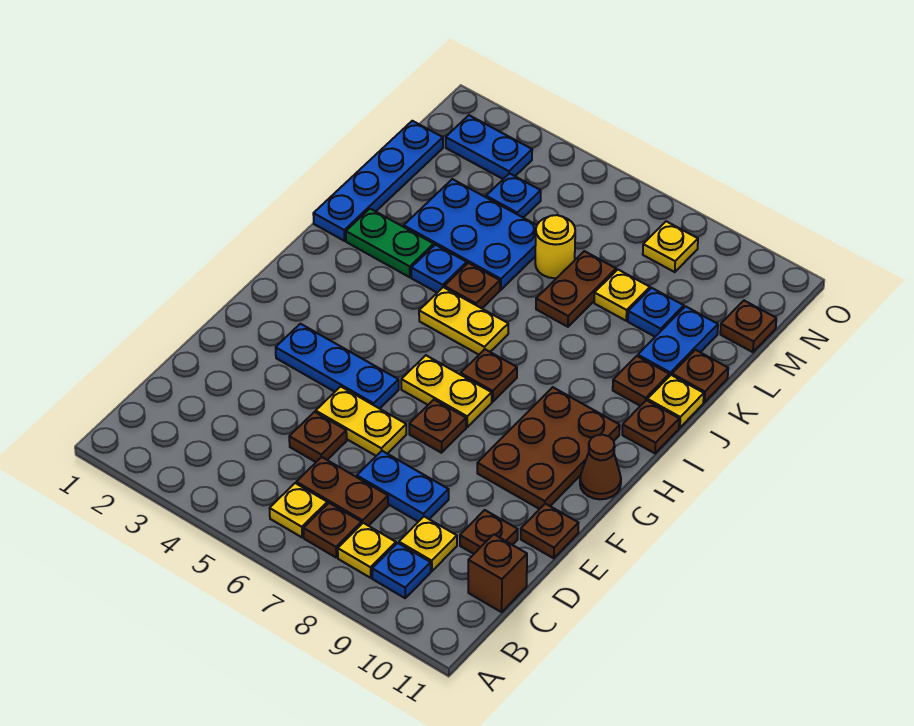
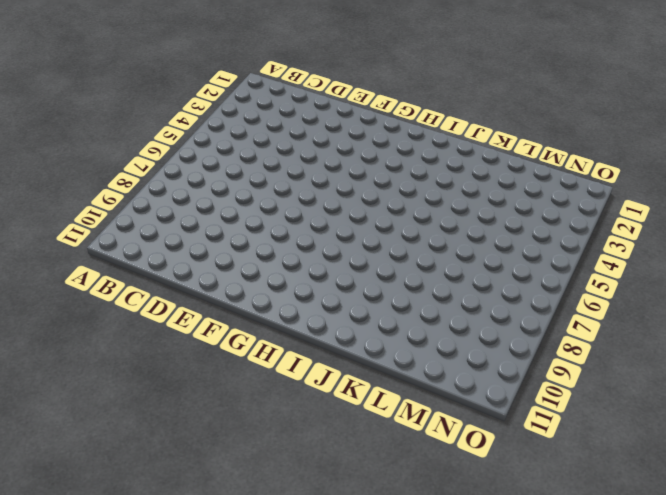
none -> yellow 1x1 plate [270,483,327,537]
none -> brown 1x1 plate [304,503,362,557]
none -> yellow 1x1 plate [338,523,396,578]
none -> blue 1x1 plate [372,543,431,598]

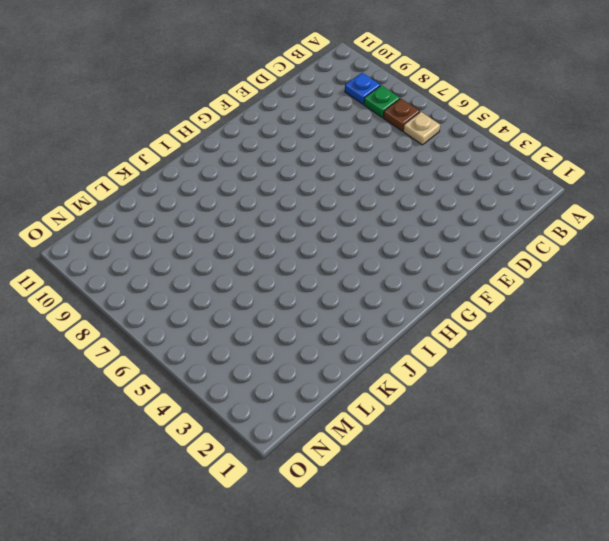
tan 1x1 plate [403,112,440,145] -> yellow 1x1 plate [270,483,327,537]
green 1x1 plate [364,85,400,117] -> yellow 1x1 plate [338,523,396,578]
none -> brown 1x2 plate [296,457,388,526]
none -> yellow 1x1 plate [399,517,457,571]
none -> brown 1x1 brick [468,534,527,612]
none -> brown 1x1 plate [289,412,347,462]

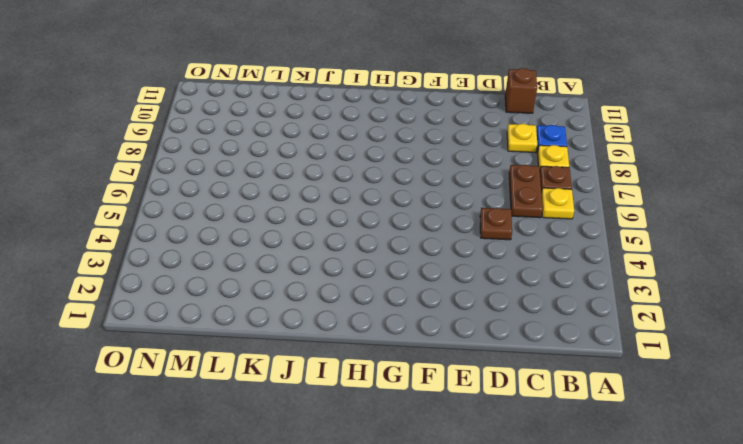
none -> blue 1x2 plate [357,451,449,522]
none -> brown 1x1 plate [460,510,518,554]
none -> yellow 1x2 plate [316,387,406,456]
none -> brown 1x1 plate [521,504,578,558]

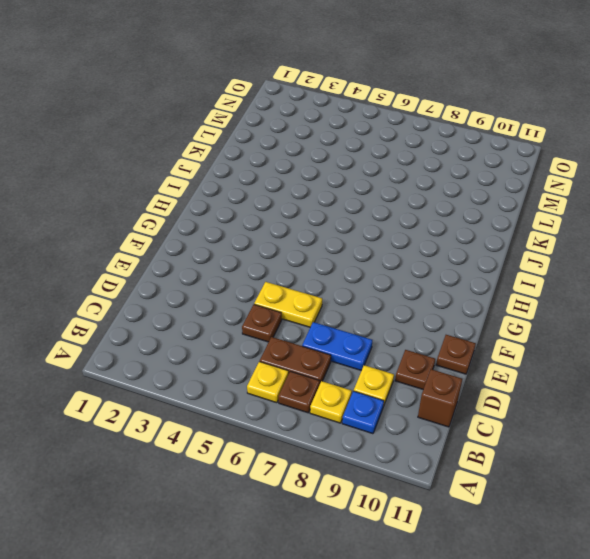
none -> blue 1x3 plate [276,324,399,409]
none -> brown 1x1 plate [409,400,466,453]
none -> brown 2x3 plate [477,387,620,509]
none -> yellow 1x2 plate [401,355,492,427]

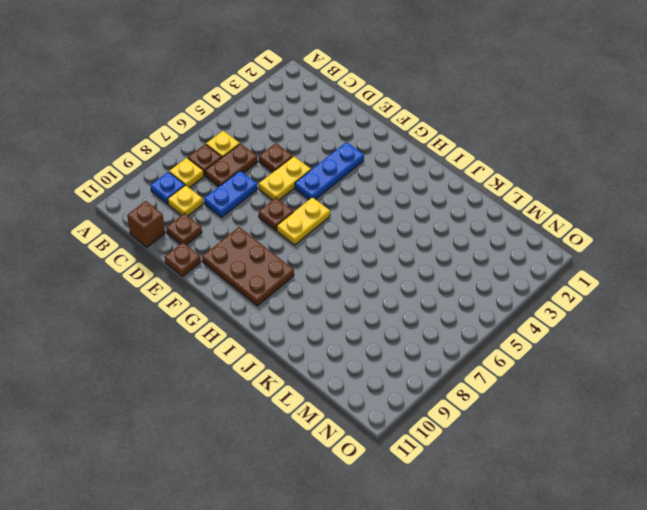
none -> brown 1x1 cone [580,435,621,499]
none -> brown 1x1 plate [461,349,517,402]
none -> yellow 1x2 plate [419,287,508,355]
none -> brown 1x1 plate [622,400,679,453]

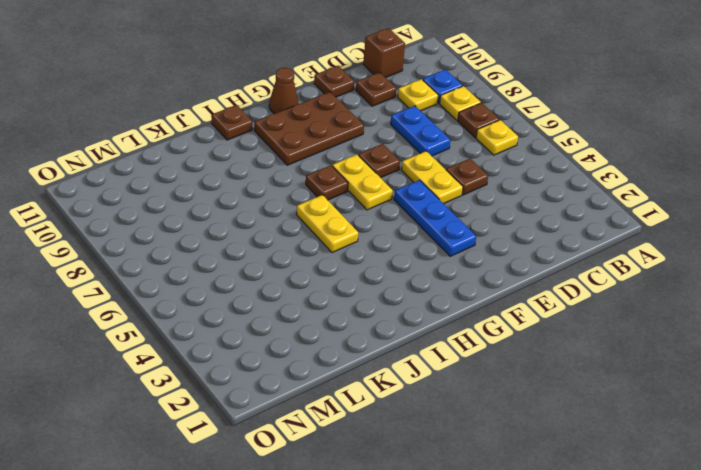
none -> brown 1x2 plate [296,457,388,526]
none -> blue 1x4 plate [313,121,443,241]
none -> green 1x2 plate [346,209,434,277]
none -> blue 1x1 plate [411,245,467,293]

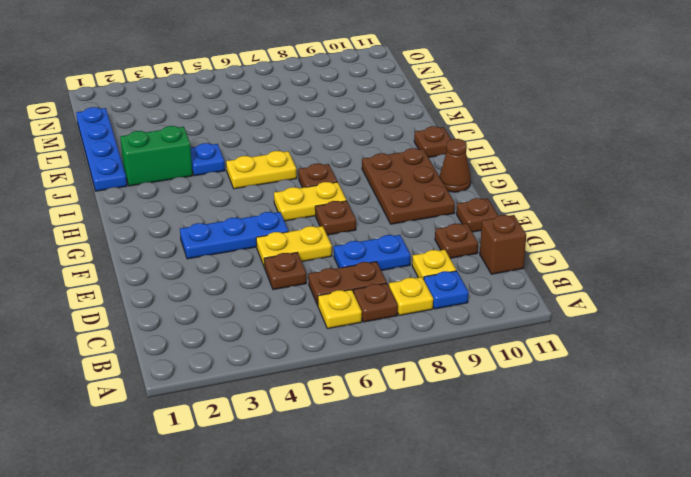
green 1x2 brick [120,126,193,186] -> green 1x2 plate [346,209,434,277]
none -> brown 1x1 plate [444,263,500,308]
none -> brown 1x1 plate [613,356,669,406]
none -> yellow 1x1 plate [647,375,704,428]
none -> blue 2x3 plate [404,179,537,290]

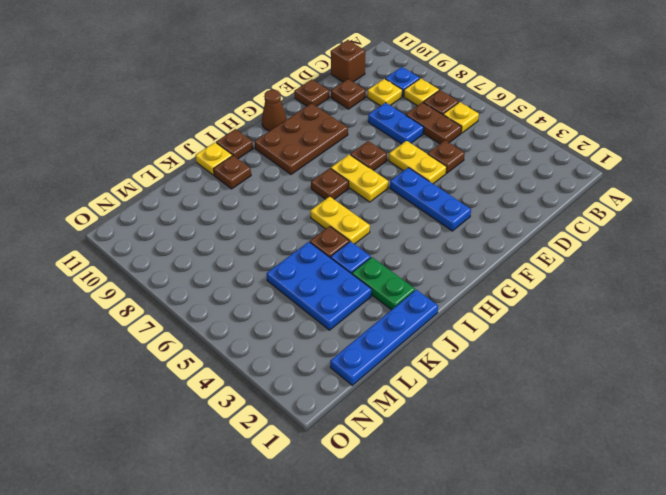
none -> brown 1x2 plate [536,251,616,327]
none -> blue 1x2 plate [638,306,718,376]
none -> brown 1x1 plate [672,350,728,402]
none -> yellow 1x1 round brick [535,215,575,278]

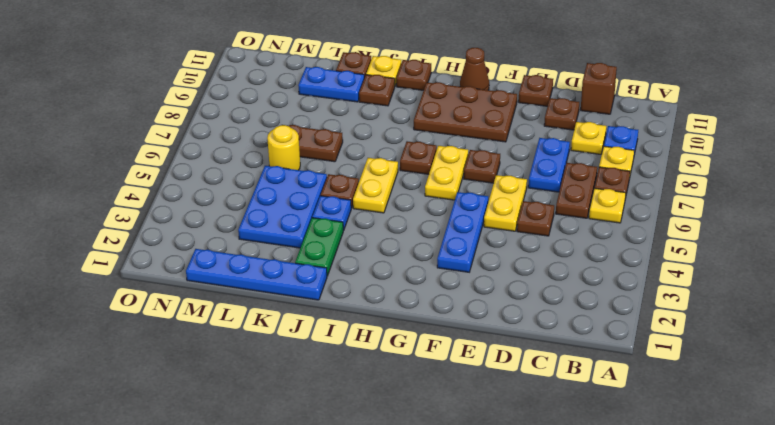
none -> yellow 1x1 plate [594,270,650,321]
none -> blue 1x1 plate [628,288,684,337]
none -> blue 1x1 plate [486,174,541,218]
none -> brown 1x1 plate [720,301,776,352]

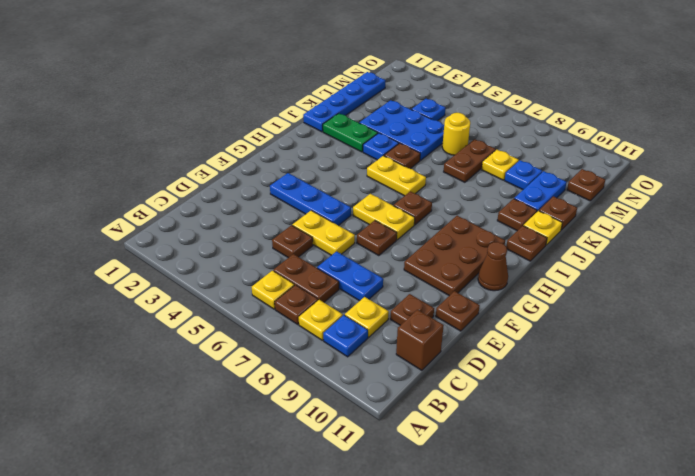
none -> blue 1x2 plate [446,115,532,179]
none -> yellow 1x1 plate [643,221,698,272]

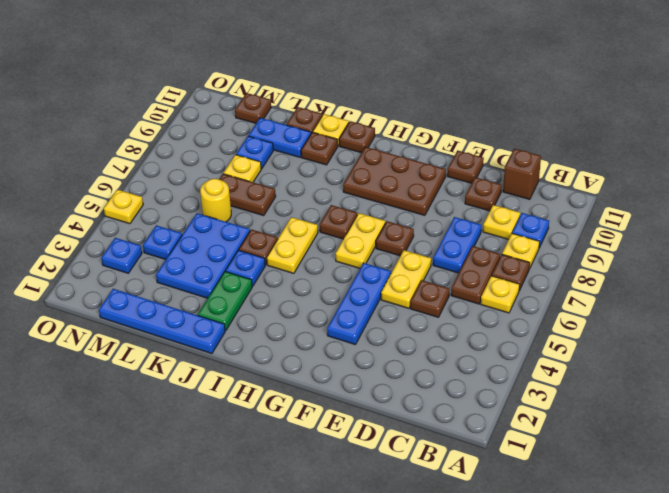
blue 1x1 plate [101,238,142,273] -> blue 1x2 plate [446,115,532,179]
yellow 1x1 plate [104,189,143,224] -> yellow 1x1 plate moved to [643,221,698,272]
none -> brown 1x1 cone [580,435,621,499]

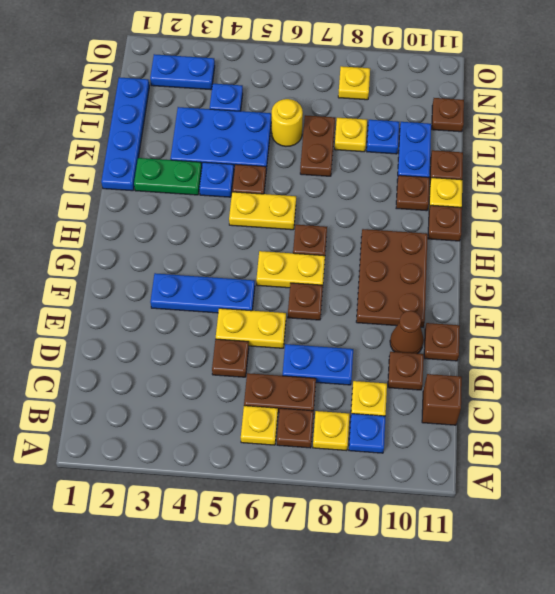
brown 1x1 cone [390,311,424,354] -> brown 1x1 cone moved to [580,435,621,499]

